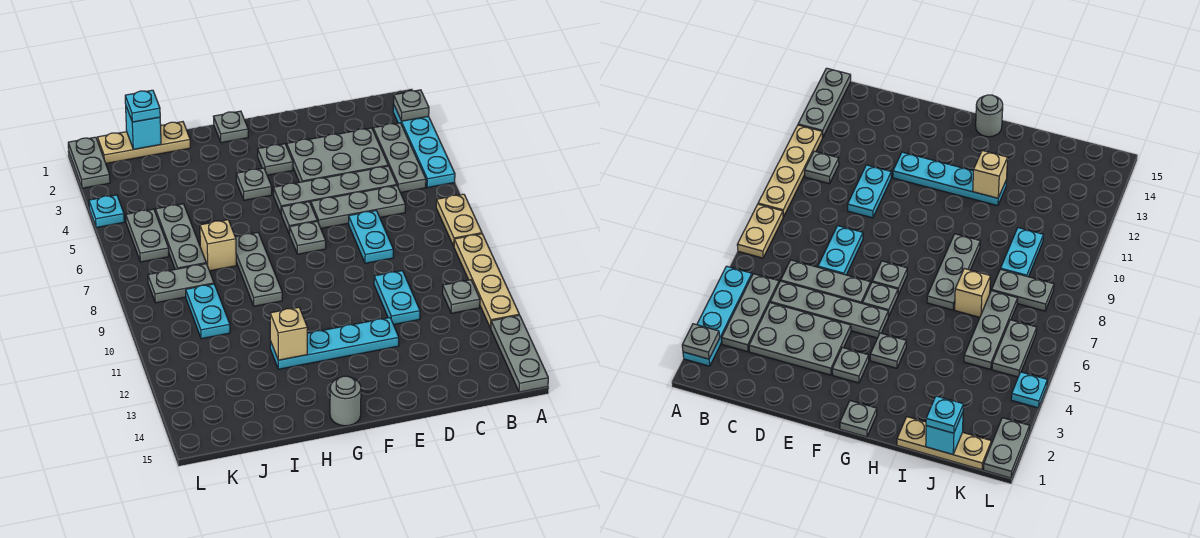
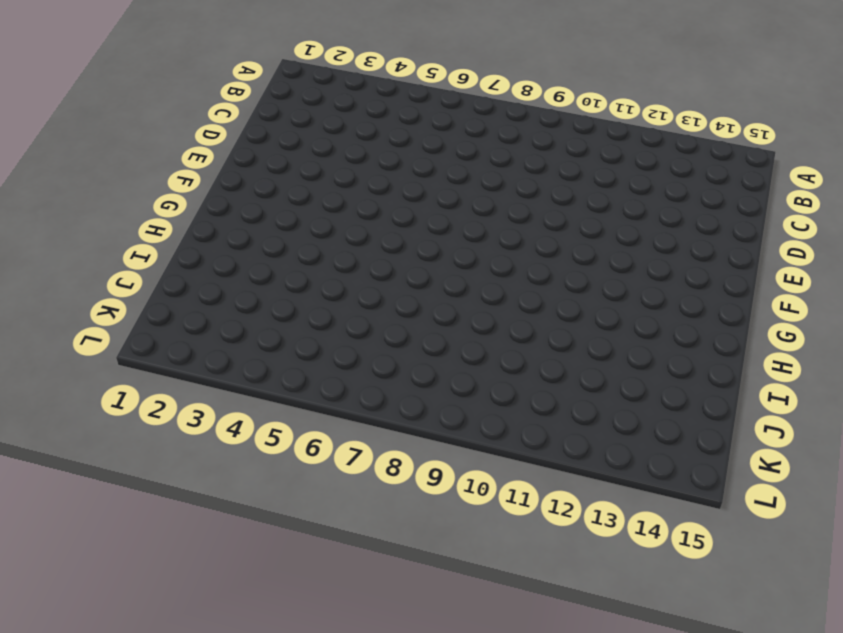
none -> cyan 1x4 plate [393,105,455,188]
none -> tan 1x2 plate [436,194,482,246]
none -> tan 1x4 plate [454,234,519,328]
none -> grey 1x3 plate [491,315,548,392]

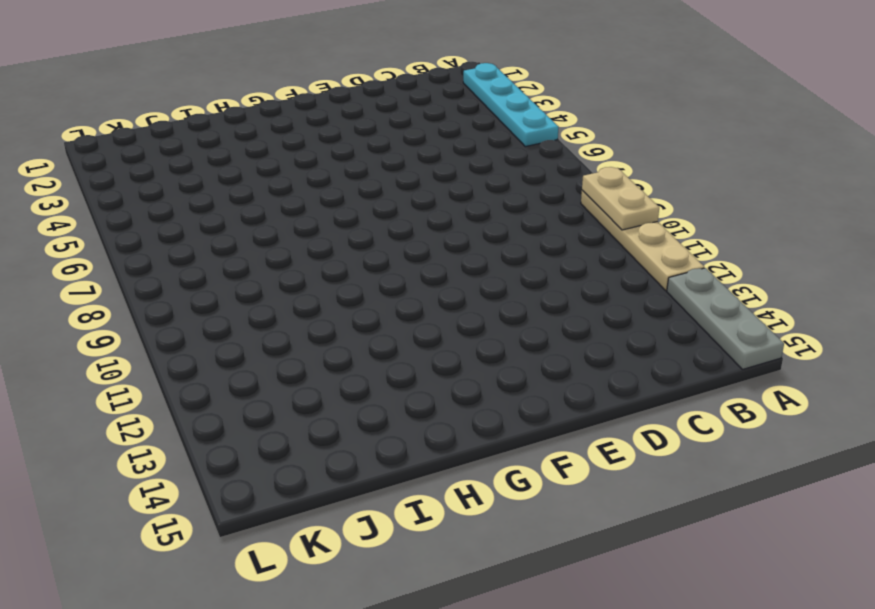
tan 1x2 plate [582,167,659,230] -> tan 1x2 plate moved to [436,194,482,246]
none -> grey 1x3 plate [373,123,426,193]
none -> grey 1x1 plate [443,280,480,313]
none -> grey 2x3 plate [287,128,388,182]
none -> grey 1x4 plate [273,166,397,215]

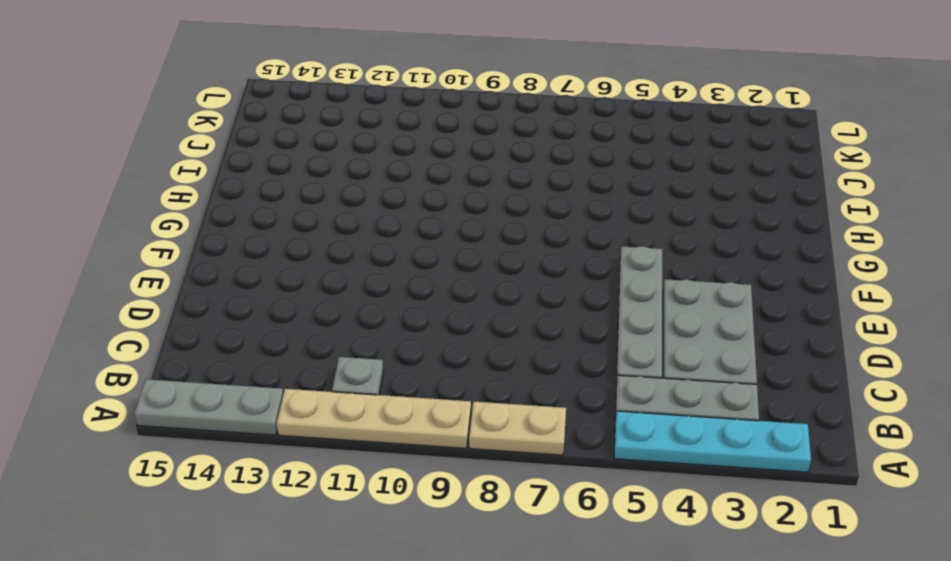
none -> grey 1x3 plate [311,186,405,228]
none -> cyan 1x2 plate [349,211,393,263]
none -> cyan 1x2 plate [374,271,420,325]
none -> cyan 1x4 plate [270,318,399,369]

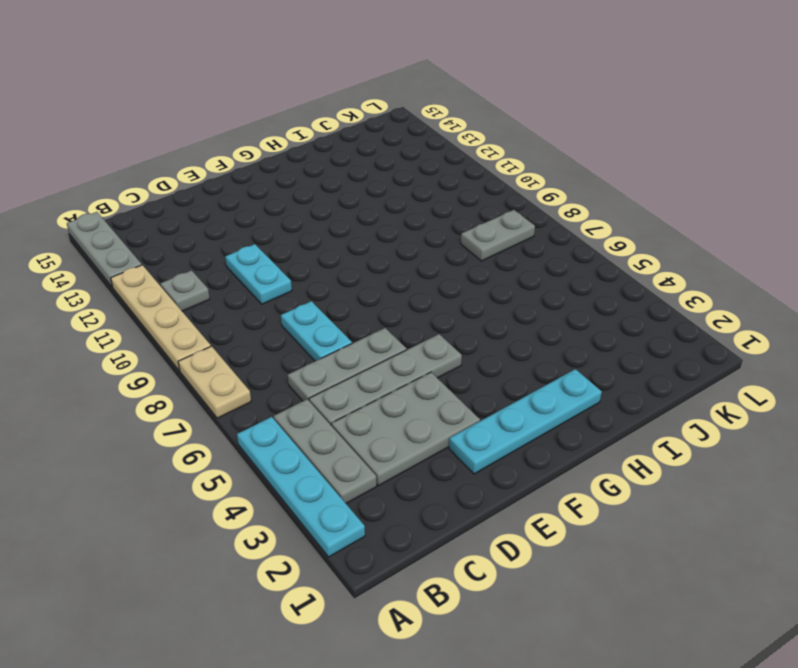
cyan 1x4 plate [449,369,602,474] -> cyan 1x4 plate moved to [270,318,399,369]
none -> grey 1x1 plate [258,144,293,175]
none -> grey 1x1 plate [281,202,317,234]
none -> grey 1x1 plate [290,221,326,254]
none -> grey 1x1 plate [214,111,248,143]

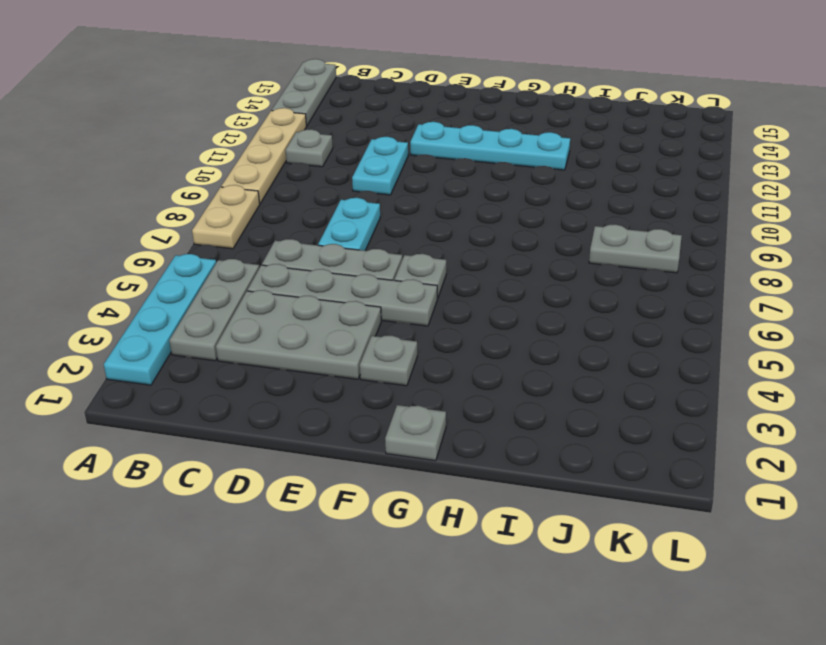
none -> grey 1x1 plate [290,221,326,254]
none -> grey 1x1 plate [236,168,272,200]
none -> grey 1x1 round brick [330,376,361,426]
none -> grey 1x3 plate [235,233,282,306]

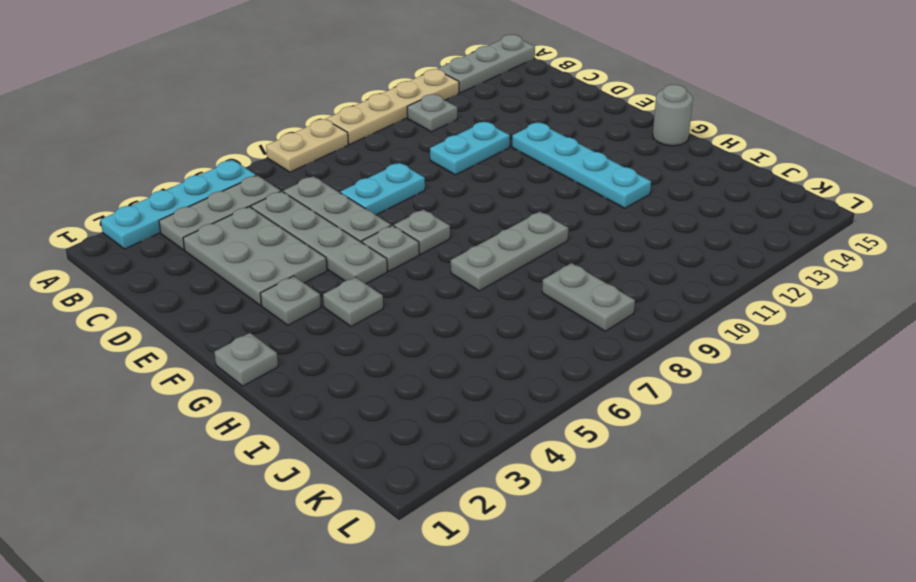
none -> tan 1x3 plate [97,122,190,163]
none -> tan 1x1 brick [200,220,236,271]
none -> grey 1x3 plate [156,204,206,269]
none -> cyan 1x2 plate [186,284,230,339]

